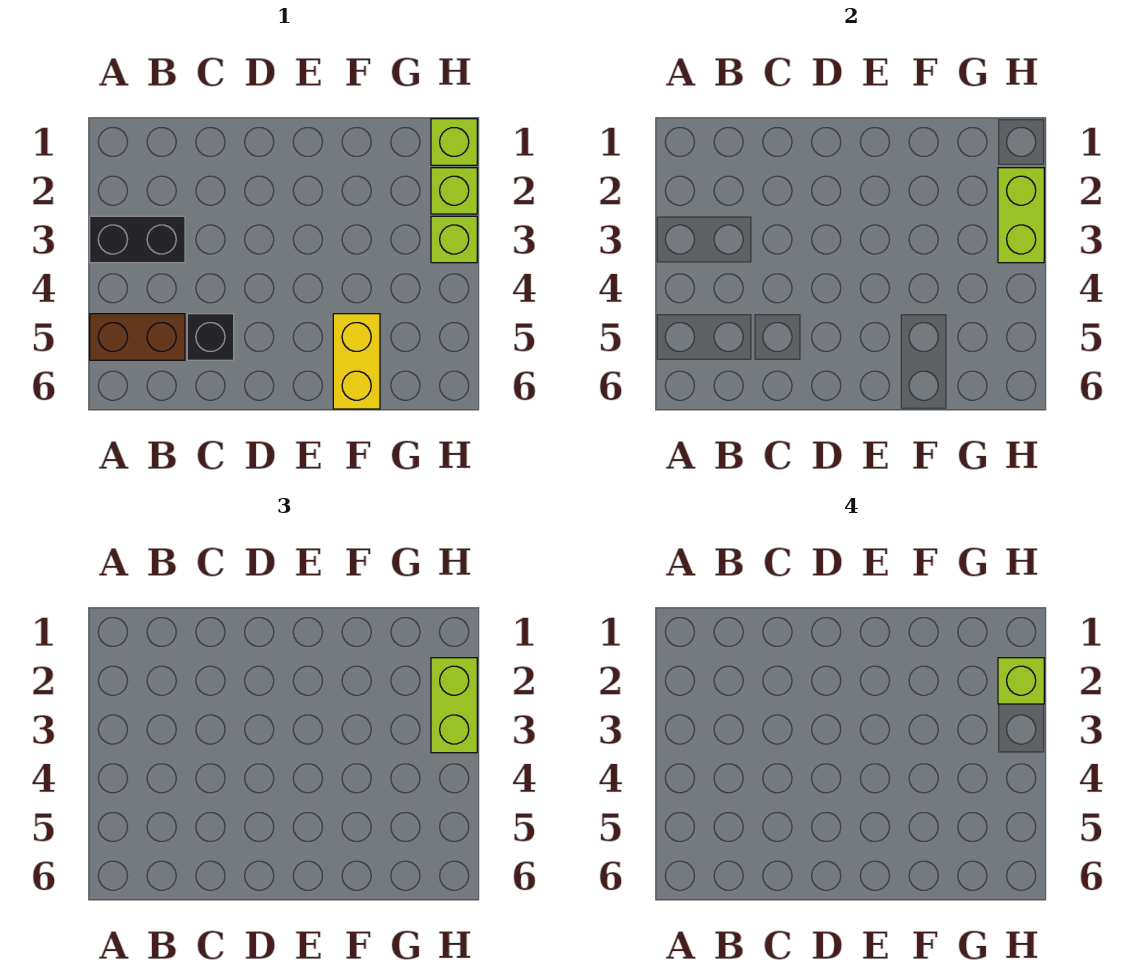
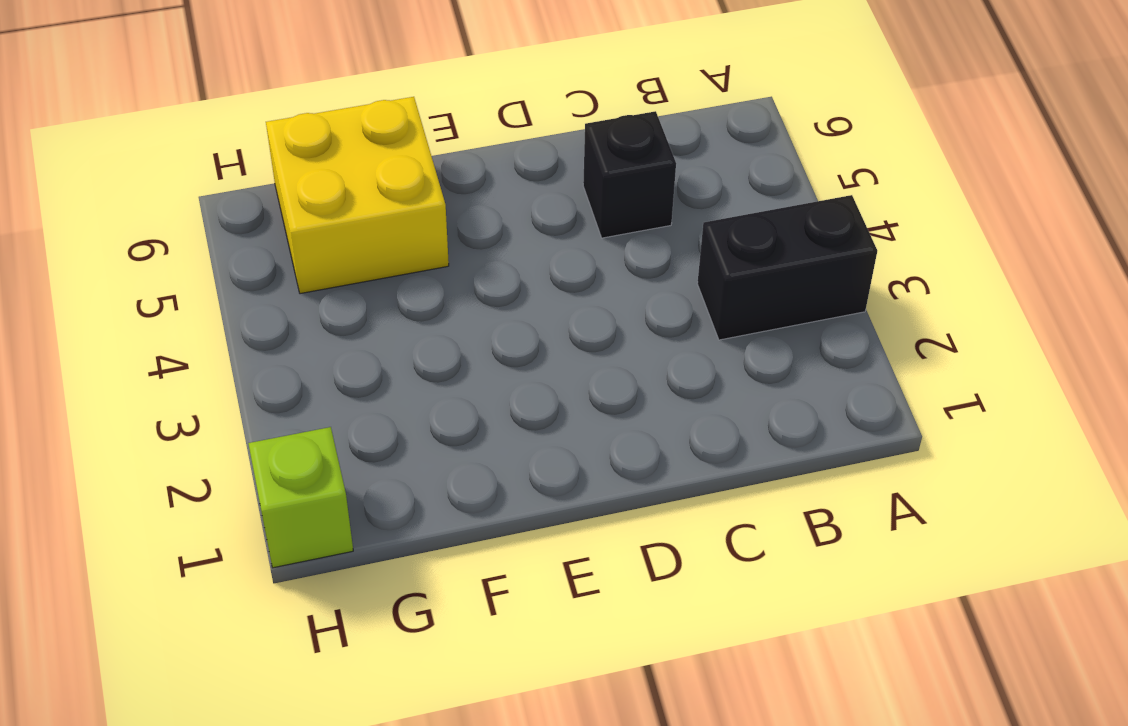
yellow 2x2 brick [266,97,449,294] -> yellow 1x2 brick [333,314,380,409]
none -> brown 1x2 brick [90,314,185,360]
none -> lime 1x1 brick [431,168,477,214]

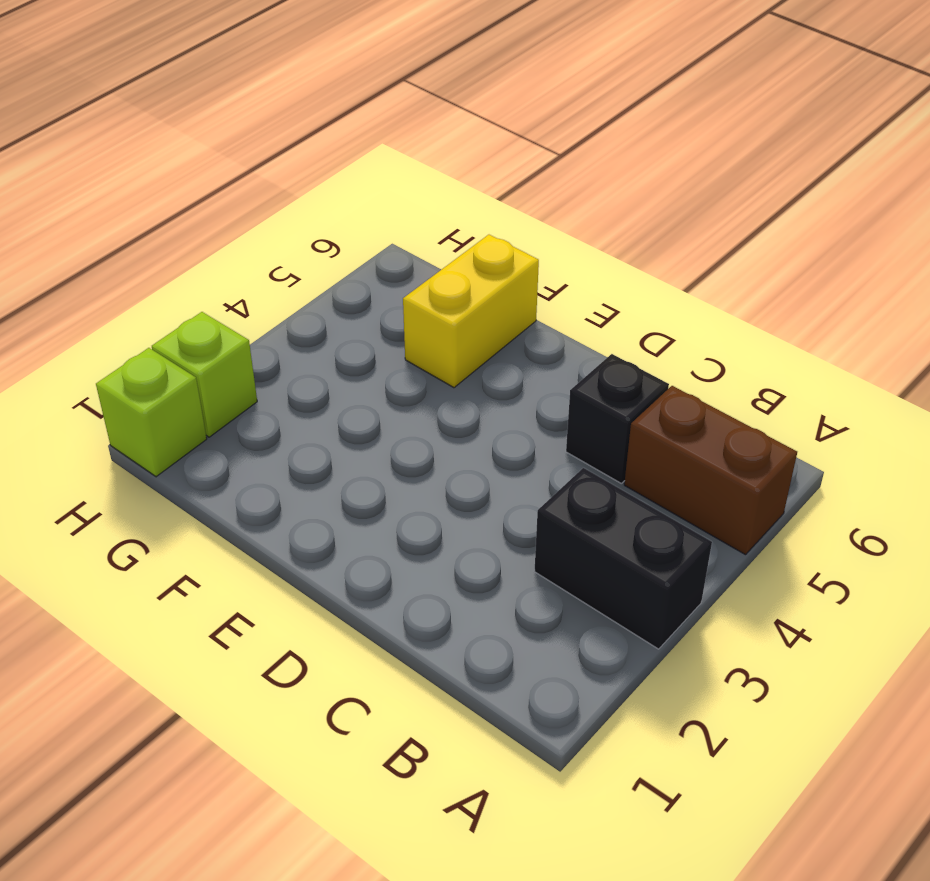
none -> lime 1x1 brick [431,216,477,263]
none -> lime 1x2 brick [998,168,1044,263]

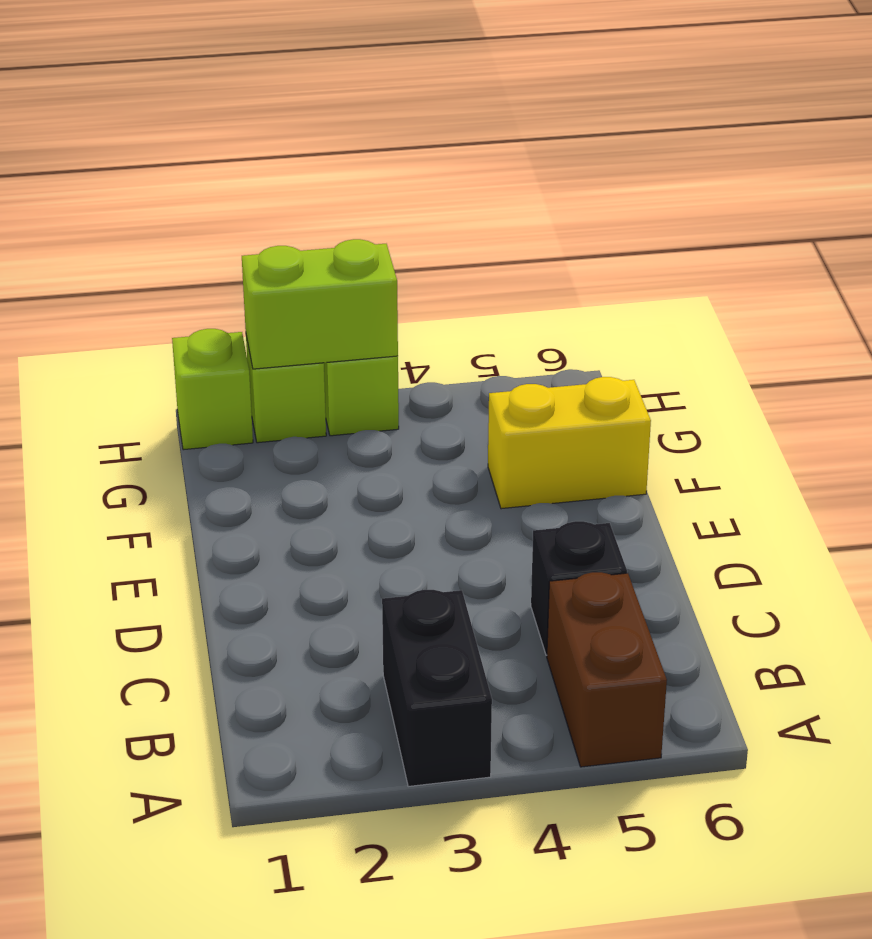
none -> lime 1x2 brick [431,658,477,753]
none -> lime 1x1 brick [998,658,1044,704]

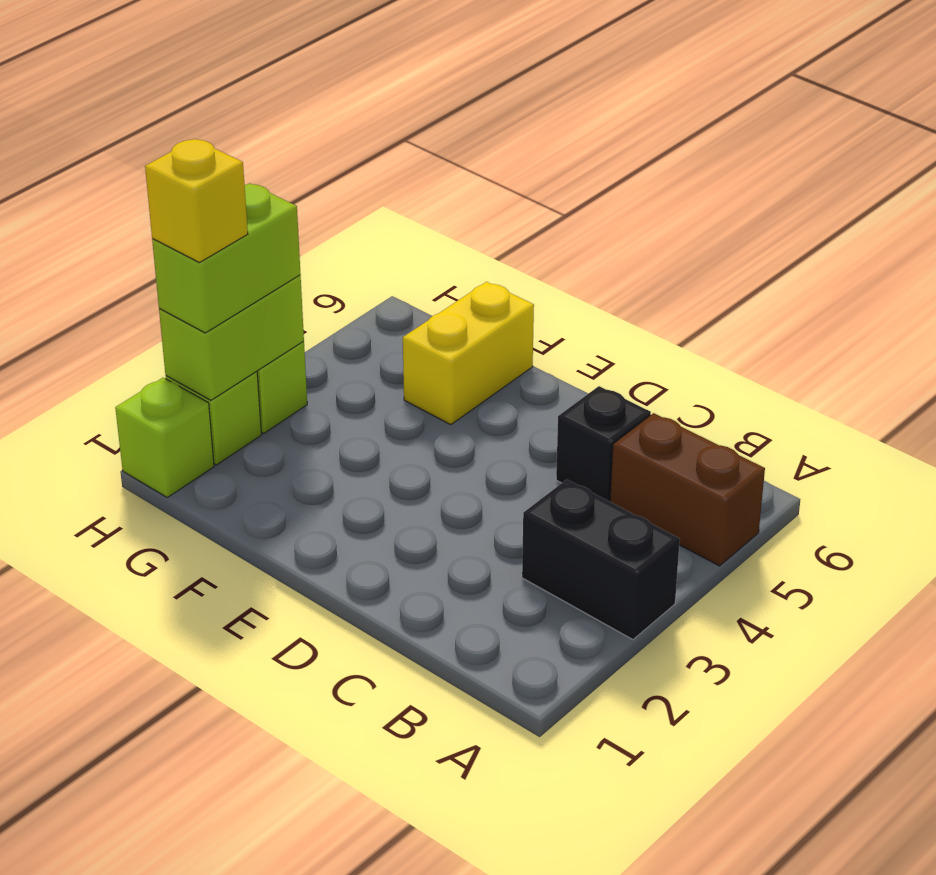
yellow 1x1 brick [145,139,248,263] -> lime 1x1 brick [998,658,1044,704]

